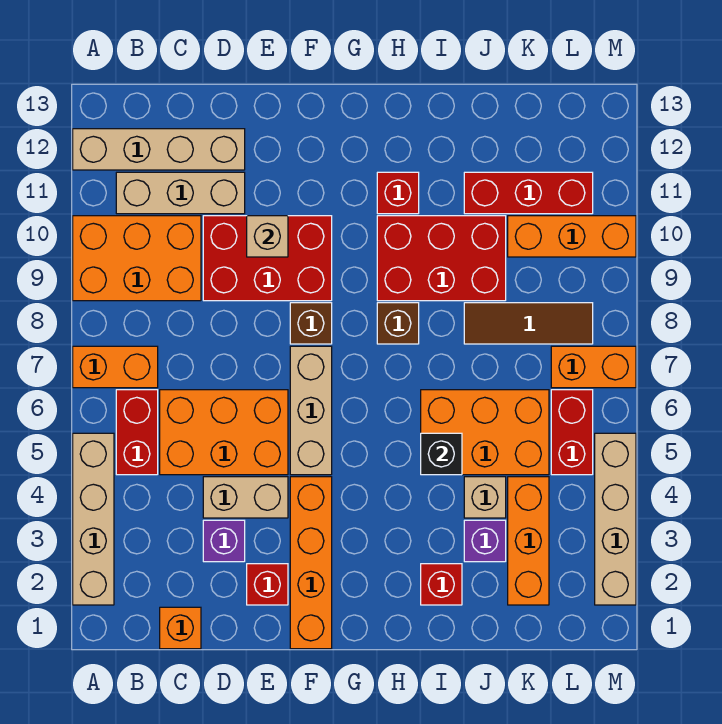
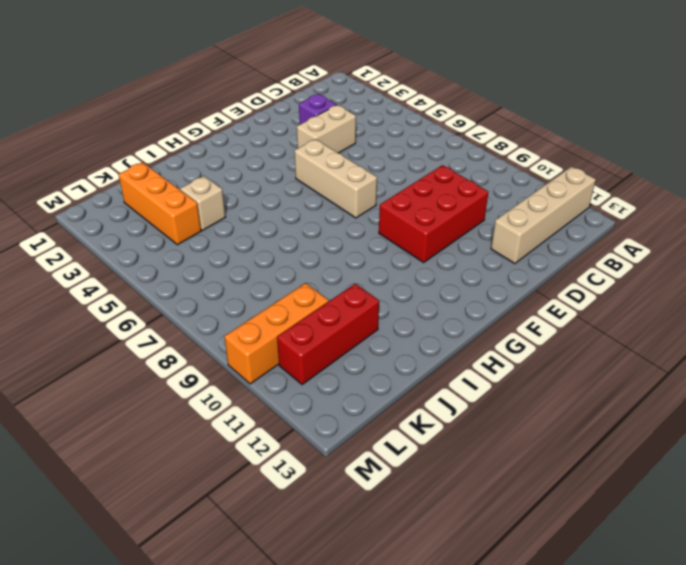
none -> tan 1x4 brick [73,433,114,605]
none -> orange 1x2 brick [73,346,158,388]
none -> orange 2x3 brick [73,216,201,301]
none -> red 1x2 brick [116,390,158,475]

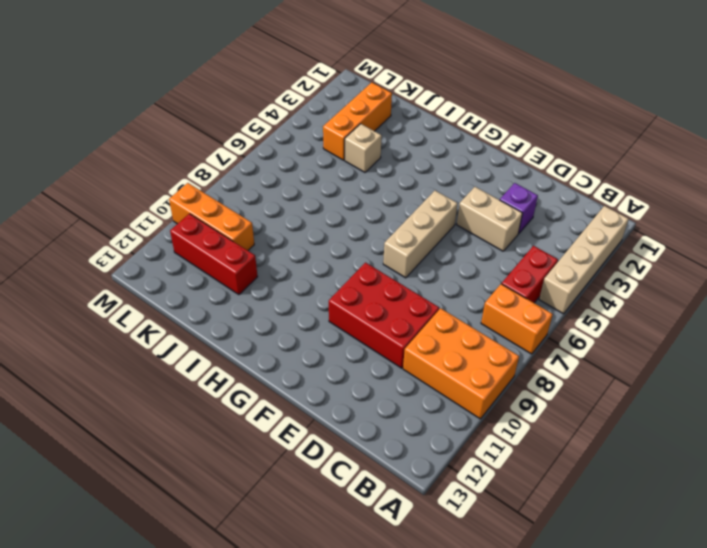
none -> tan 1x4 brick [73,129,245,170]
none -> tan 1x3 brick [116,172,245,214]
none -> orange 1x1 brick [160,607,201,649]
none -> orange 2x3 brick [160,390,288,475]

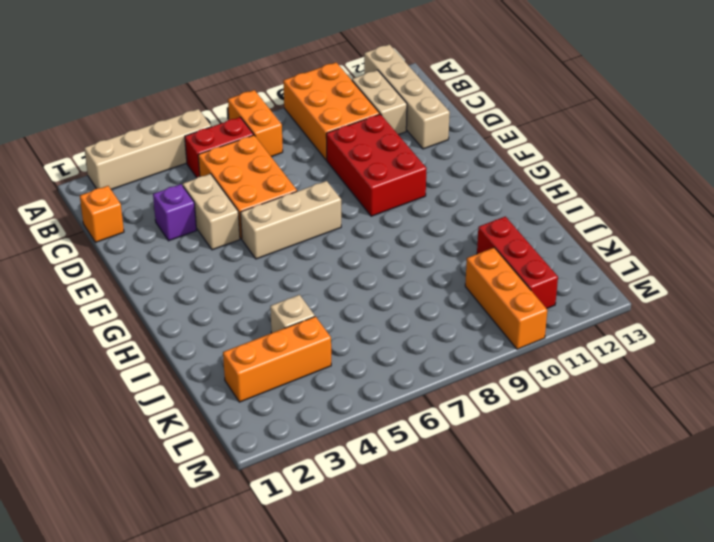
tan 1x2 brick [352,70,407,135] -> tan 1x3 brick [116,172,245,214]
none -> red 1x1 brick [247,564,288,605]
none -> orange 1x4 brick [290,477,332,649]
none -> brown 1x1 brick [290,303,332,344]
none -> brown 1x1 brick [377,303,419,344]

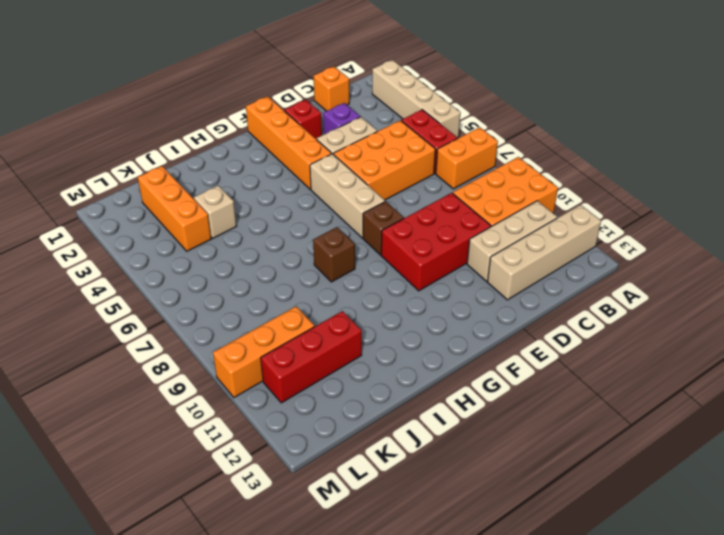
none -> red 2x3 brick [377,216,506,301]
none -> red 1x1 brick [377,172,419,214]
none -> red 1x1 brick [421,564,462,605]
none -> orange 2x3 brick [421,390,549,475]

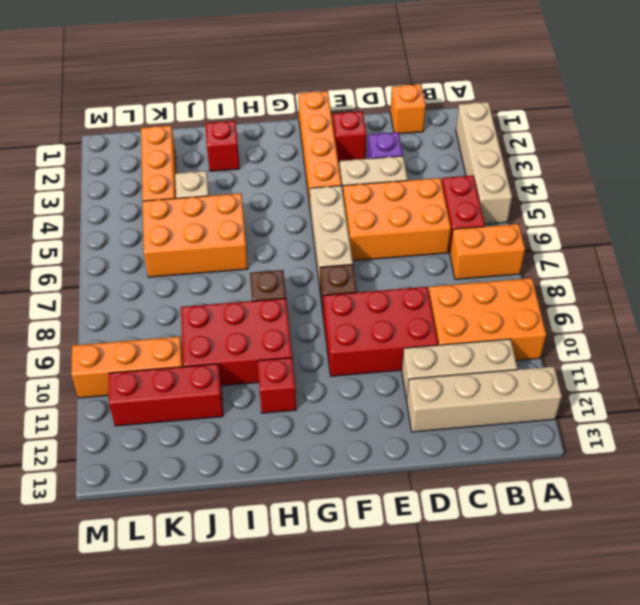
none -> purple 1x1 brick [464,520,506,562]
none -> brown 1x3 tile [464,303,593,344]
none -> red 1x2 brick [551,390,593,475]
none -> orange 1x2 brick [551,346,636,388]

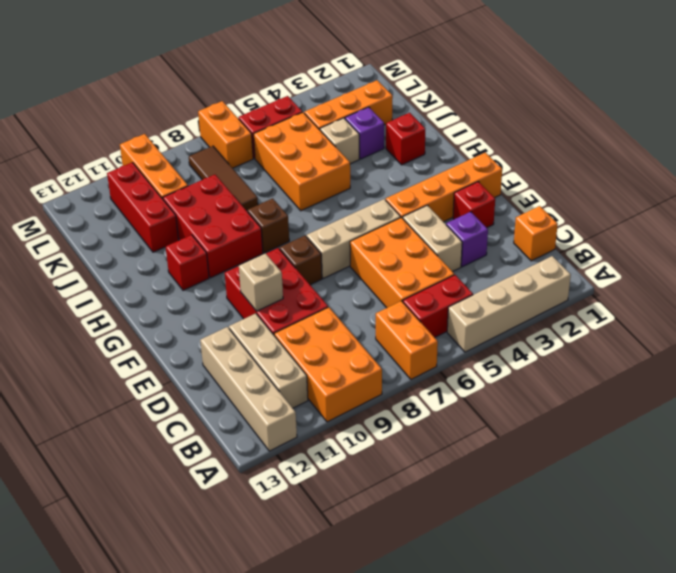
none -> tan 1x4 brick [595,433,636,605]
none -> black 1x1 brick [421,433,462,475]

